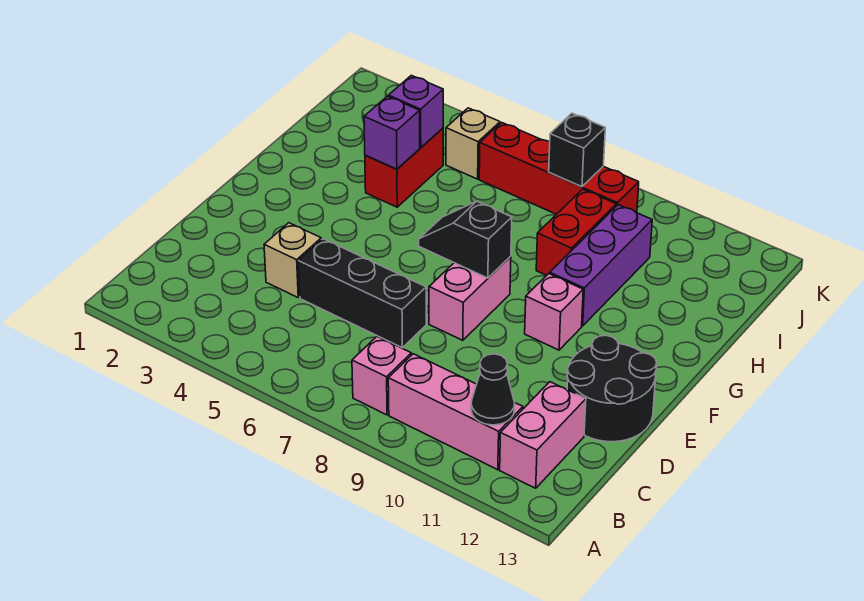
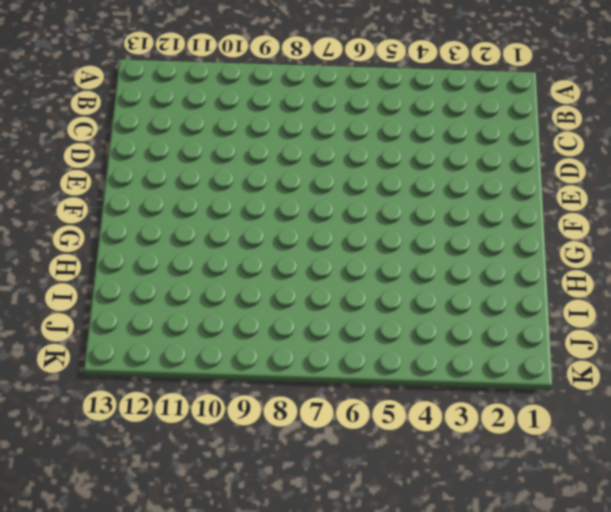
none -> pink 1x1 brick [352,337,411,415]
none -> pink 1x3 brick [388,354,523,470]
none -> pink 1x2 brick [500,382,586,488]

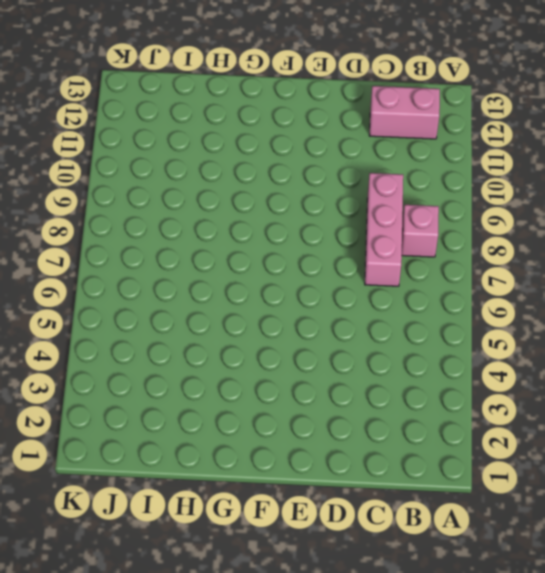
pink 1x3 brick [365,173,403,286] -> pink 1x3 brick moved to [388,354,523,470]
none -> tan 1x1 brick [264,223,321,297]
none -> black 1x3 brick [298,239,426,348]
none -> black 2x2 round brick [567,335,657,442]

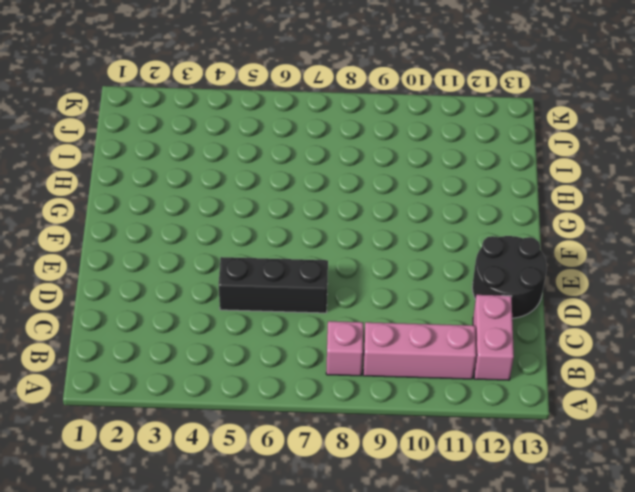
none -> tan 1x1 brick [264,223,321,297]
none -> pink 1x2 brick [429,256,511,340]
none -> pink 1x1 brick [525,274,583,350]

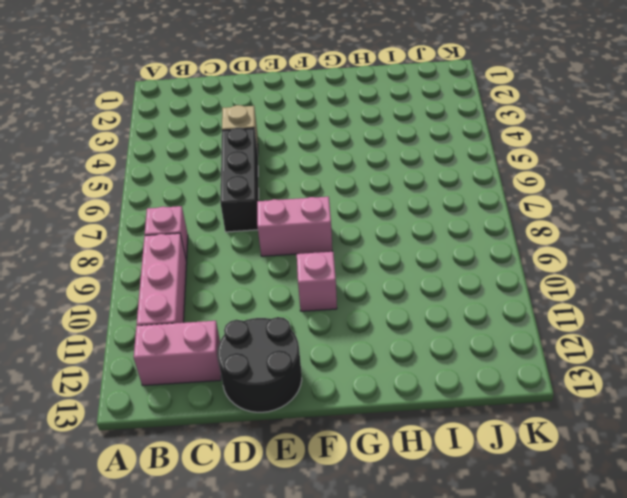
none -> purple 1x3 brick [550,205,652,326]
none -> red 1x2 brick [365,128,443,207]
none -> red 1x2 brick [536,189,616,275]

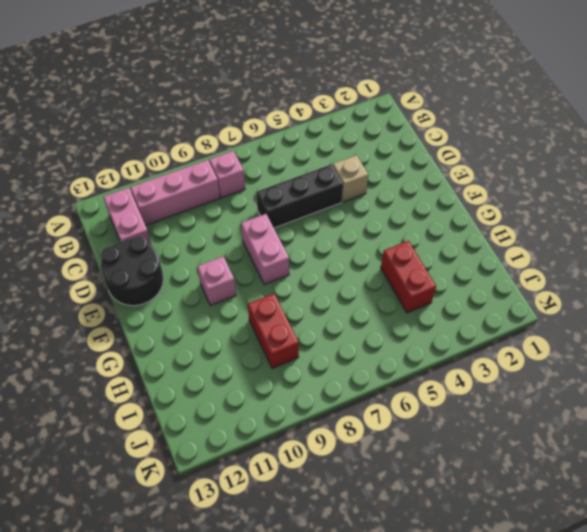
none -> purple 1x3 brick [550,205,652,326]
none -> tan 1x1 brick [446,108,500,179]
none -> red 1x4 brick [479,123,639,214]

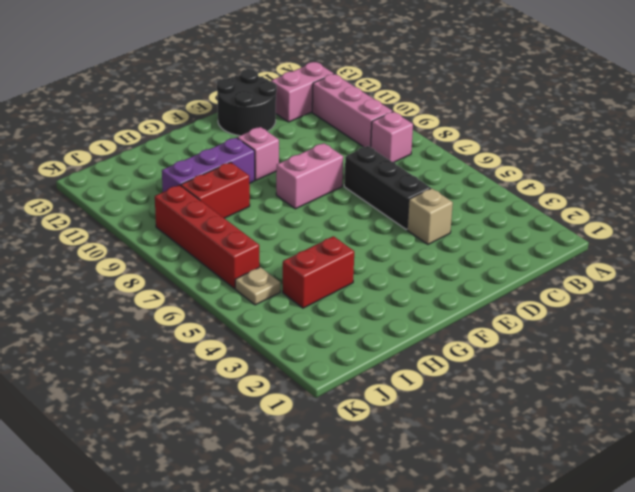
tan 1x1 plate [235,267,280,305] -> tan 1x1 brick [446,108,500,179]
none -> black 1x1 cone [471,354,515,425]
none -> black 1x2 slope [419,201,512,278]
none -> purple 1x1 brick [364,96,420,169]

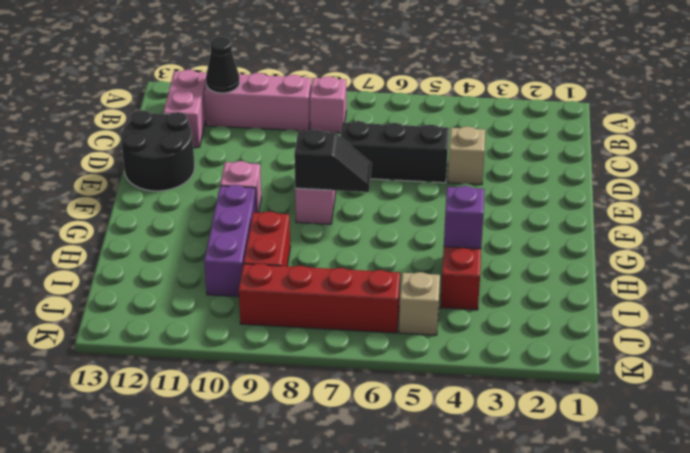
none -> purple 1x1 brick [388,75,443,148]
none -> black 1x1 brick [549,113,605,187]

